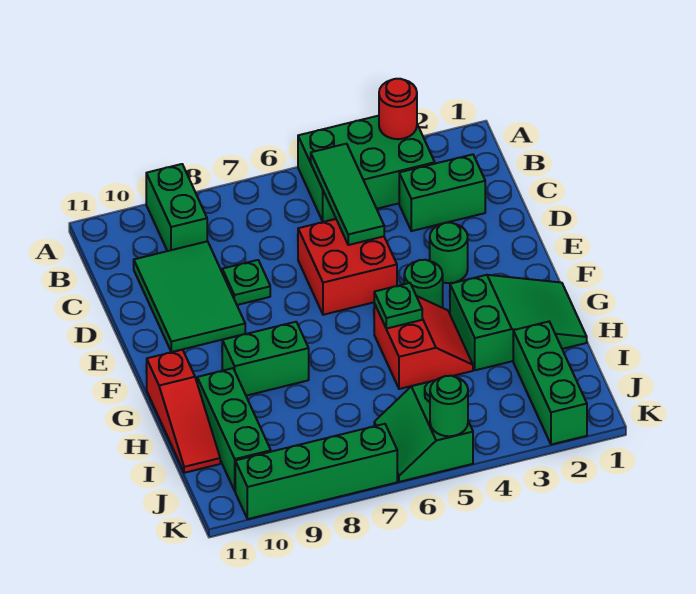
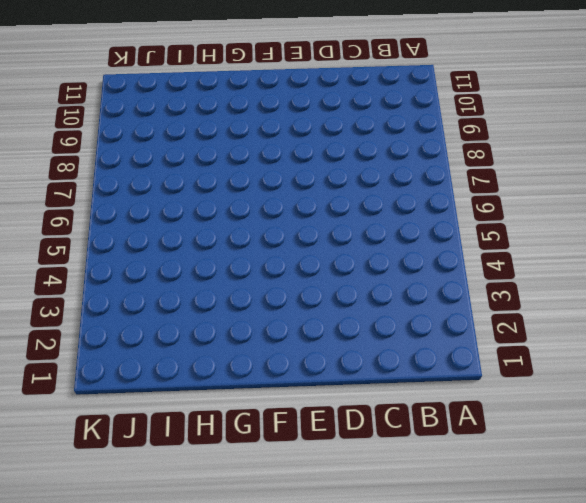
none -> green 2x3 brick [298,116,435,222]
none -> green 1x2 brick [146,164,207,251]
none -> green 1x2 brick [399,154,485,231]

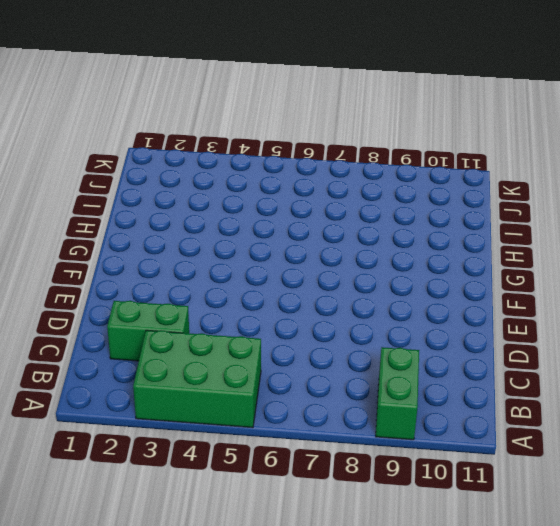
none -> green 2x3 tile [134,241,245,352]
none -> red 2x2 brick [298,219,397,315]
none -> green 1x1 plate [222,260,270,305]

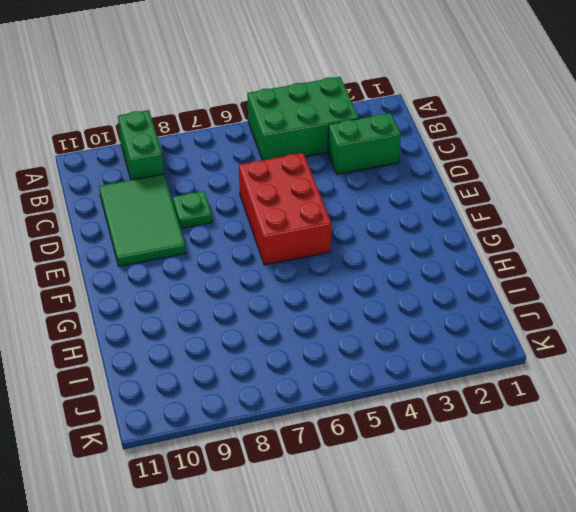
red 2x3 brick [239,153,331,265] -> red 2x2 brick [298,219,397,315]
none -> green 1x1 round brick [430,223,468,283]
none -> green 1x1 round brick [404,260,443,307]
none -> green 2x3 slope [450,275,587,370]

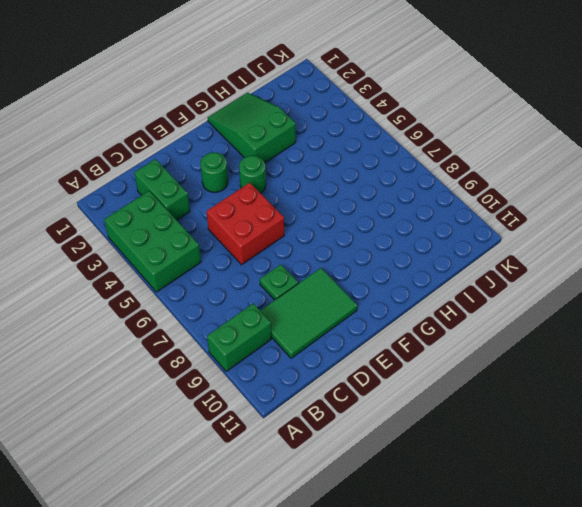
none -> red 2x2 slope [374,296,473,389]
none -> green 1x2 brick [222,322,309,396]
none -> red 1x3 slope [146,350,220,473]

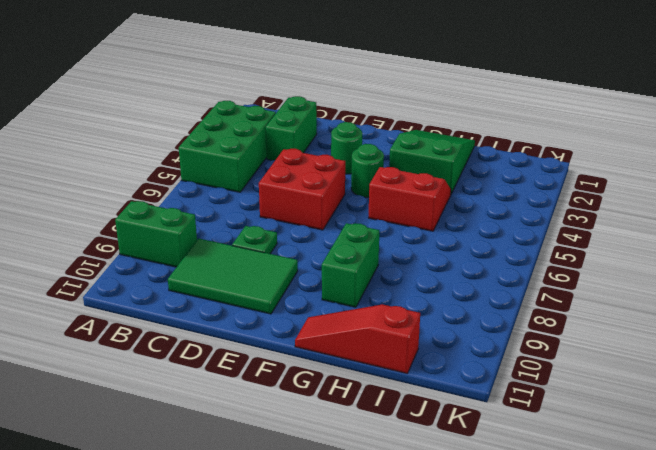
red 1x3 slope [295,304,420,373] -> red 1x3 slope turned to [146,350,220,473]
none -> green 1x3 brick [197,368,271,491]
none -> green 1x3 brick [513,322,587,445]
none -> green 2x2 slope [374,381,473,482]

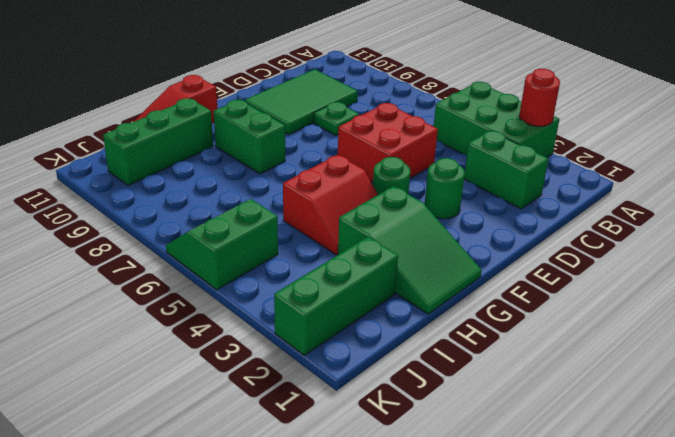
none -> green 1x2 brick [146,164,207,251]
none -> green 1x4 brick [235,424,397,519]
none -> green 1x3 tile [311,144,384,245]

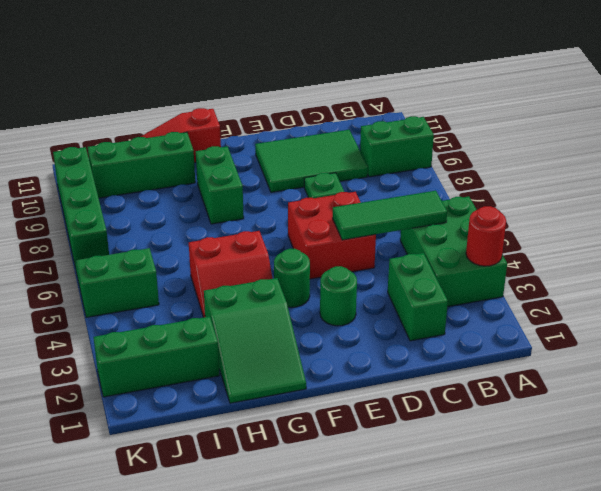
none -> green 1x1 plate [374,283,422,329]
none -> green 1x1 round brick [430,376,468,436]

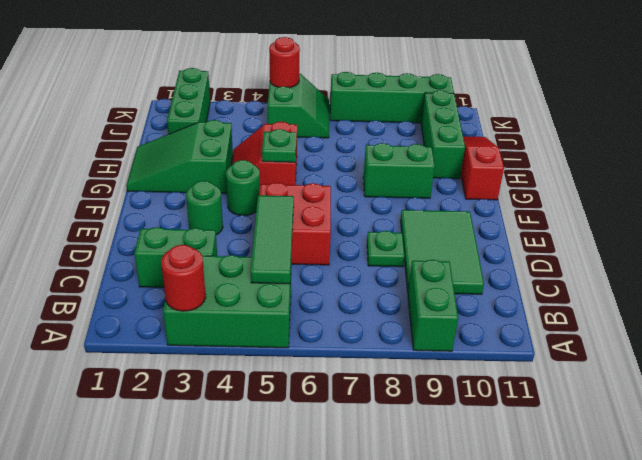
red 1x1 round brick [269,37,300,88] -> green 1x1 round brick [430,376,468,436]

